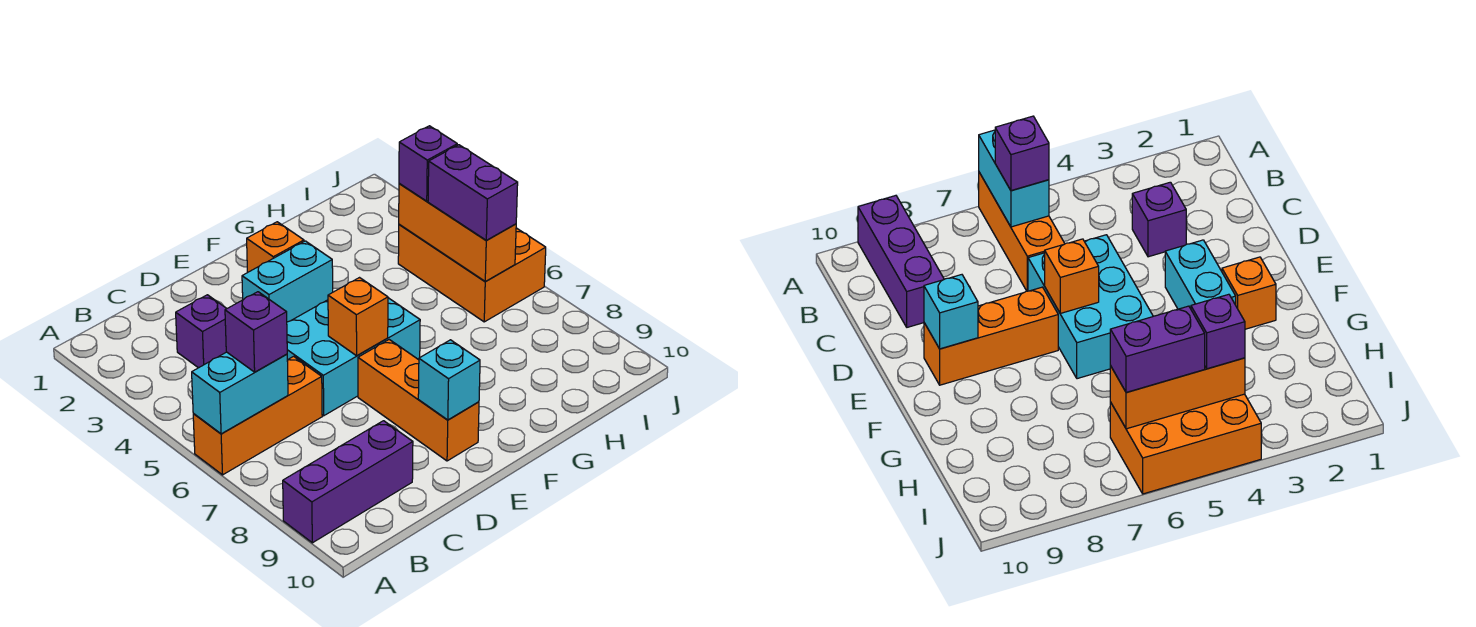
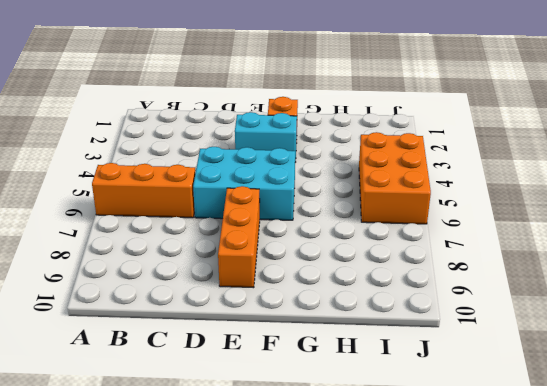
none -> purple 1x3 brick [283,421,413,543]
none -> purple 1x1 brick [176,295,227,368]
none -> cyan 1x2 brick [192,352,288,434]

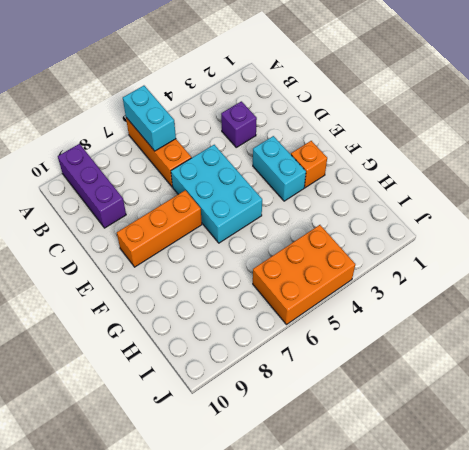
none -> orange 1x1 brick [328,278,388,356]
none -> cyan 1x1 brick [418,340,480,420]
none -> orange 1x3 brick [399,183,516,282]

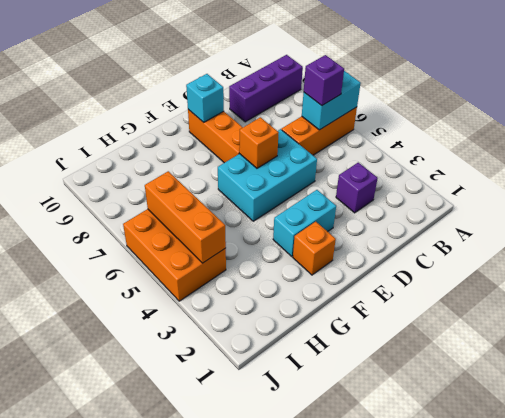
none -> purple 1x1 brick [399,126,457,201]
none -> purple 1x2 brick [428,145,518,240]

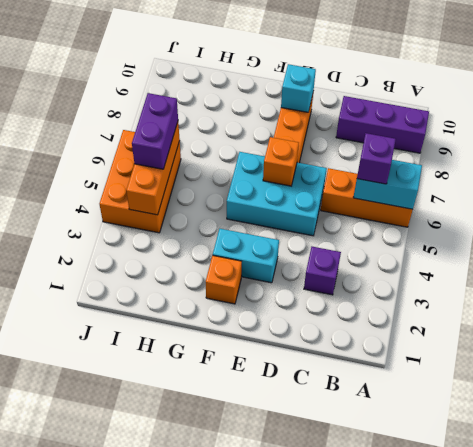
none -> purple 1x1 brick [399,126,457,201]

